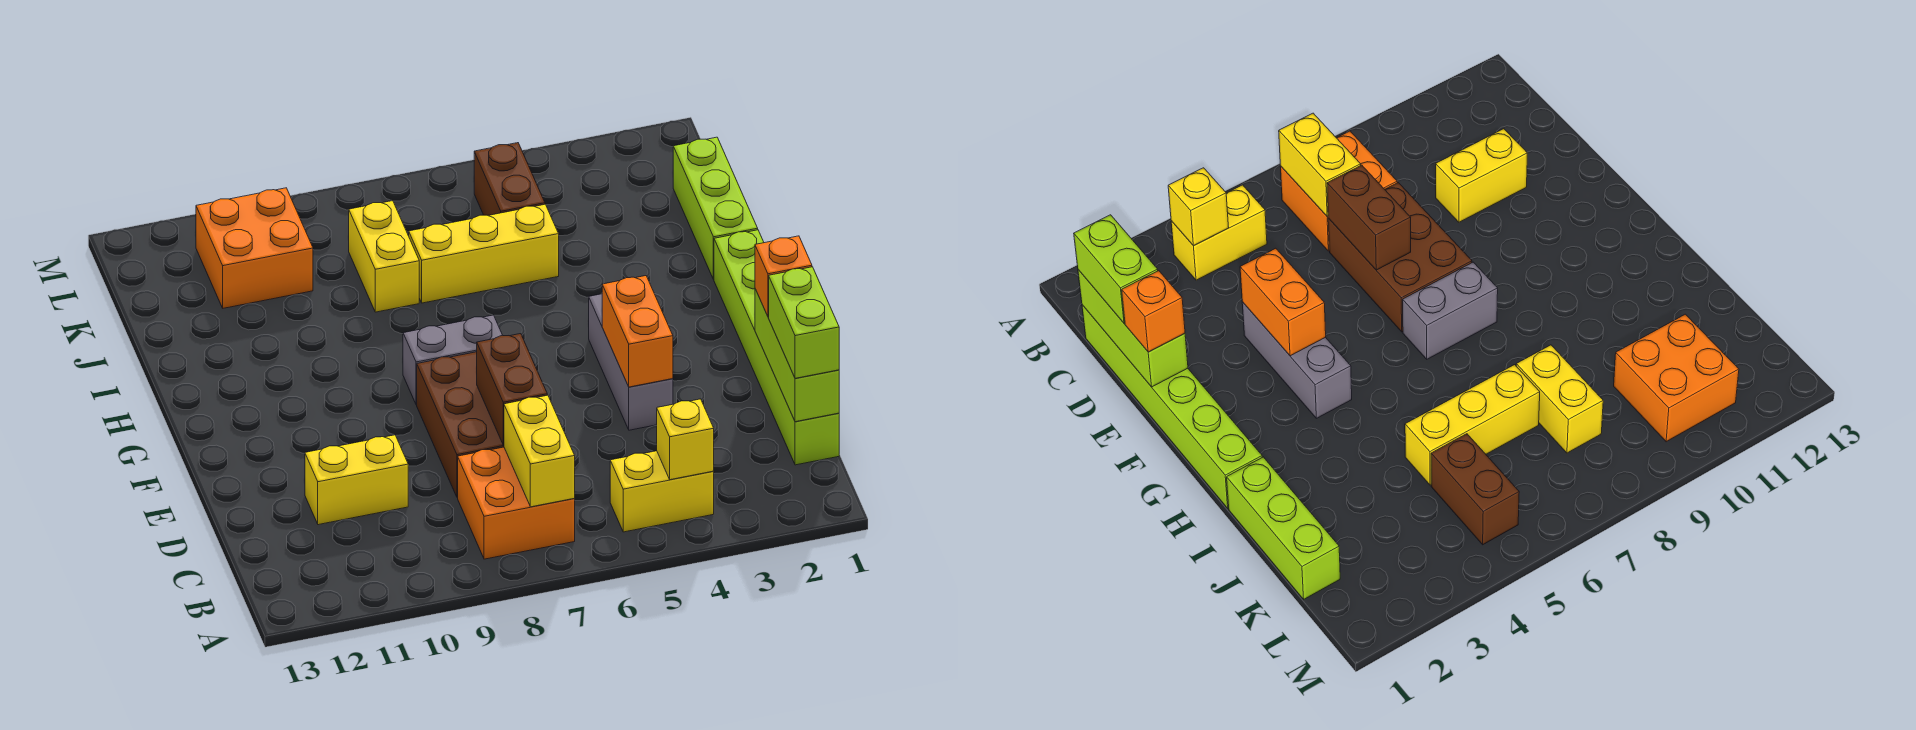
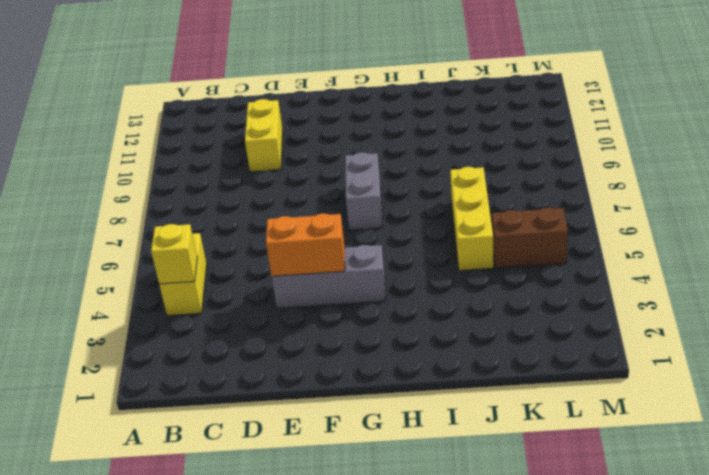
none -> orange 2x2 brick [458,447,575,559]
none -> lime 1x6 brick [714,230,839,465]
none -> brown 2x3 brick [417,352,504,497]

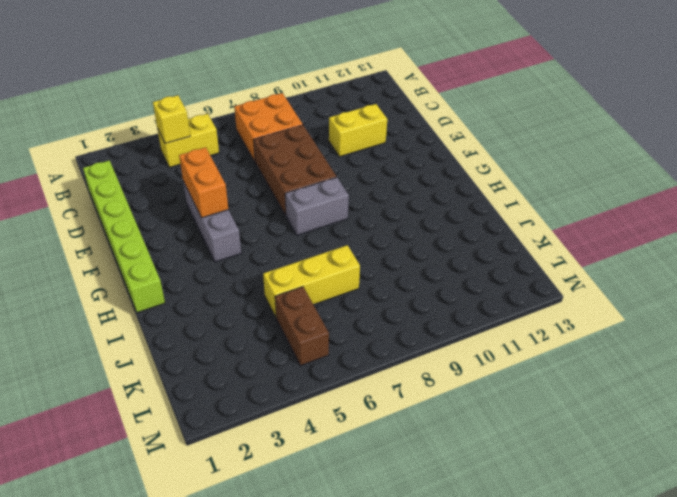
none -> lime 1x3 brick [673,137,758,279]
none -> yellow 1x2 brick [349,201,419,312]
none -> orange 2x2 brick [196,188,313,308]

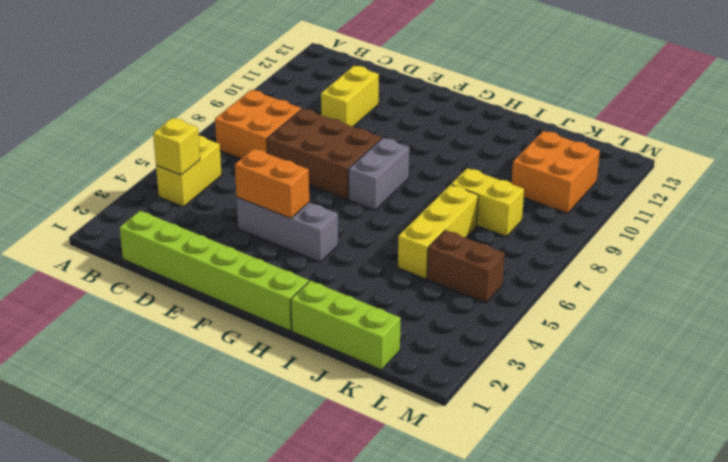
none -> yellow 1x2 brick [504,395,575,507]
none -> lime 1x3 brick [755,289,839,422]
none -> brown 1x2 brick [477,334,547,445]

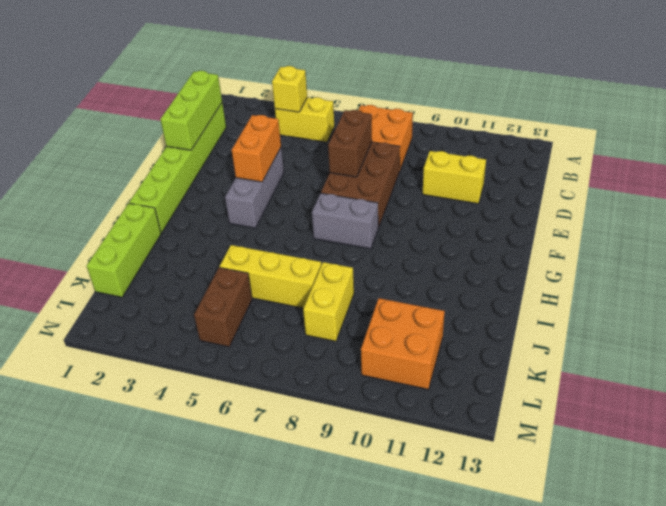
none -> yellow 1x2 brick [504,395,575,507]
none -> lime 1x2 brick [769,267,839,378]
none -> orange 1x1 brick [755,236,812,317]

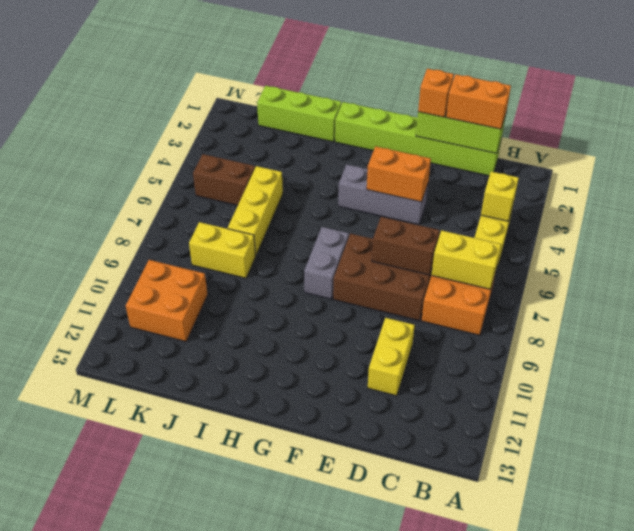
orange 1x2 brick [446,74,511,129] -> lime 1x2 brick [769,267,839,378]

